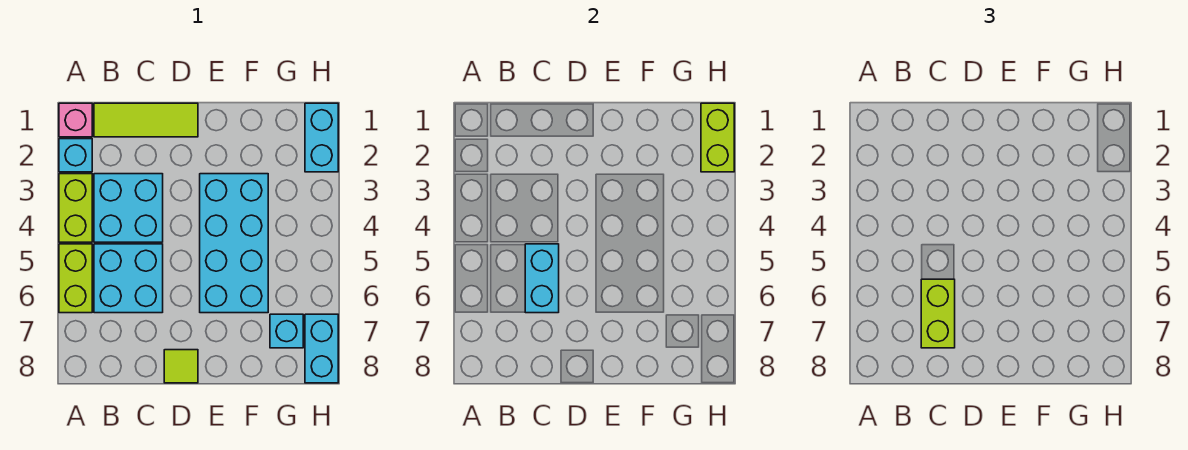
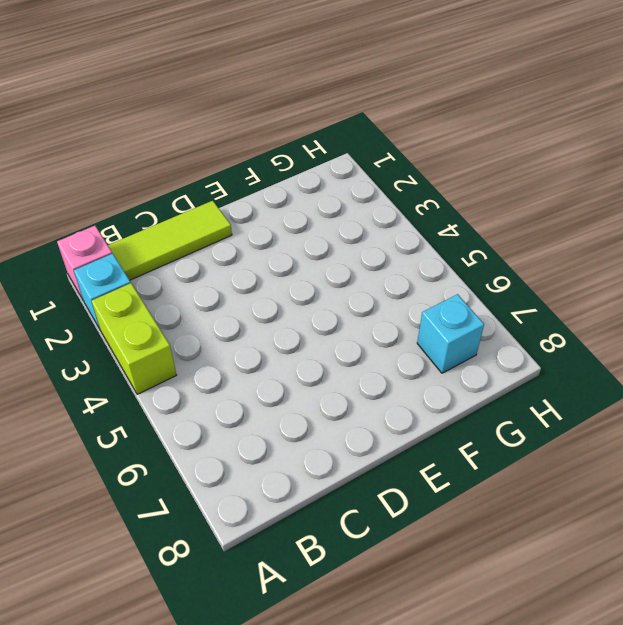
none -> lime 1x2 brick [59,244,92,313]
none -> cyan 2x2 brick [94,174,163,242]
none -> cyan 2x2 brick [94,244,163,313]

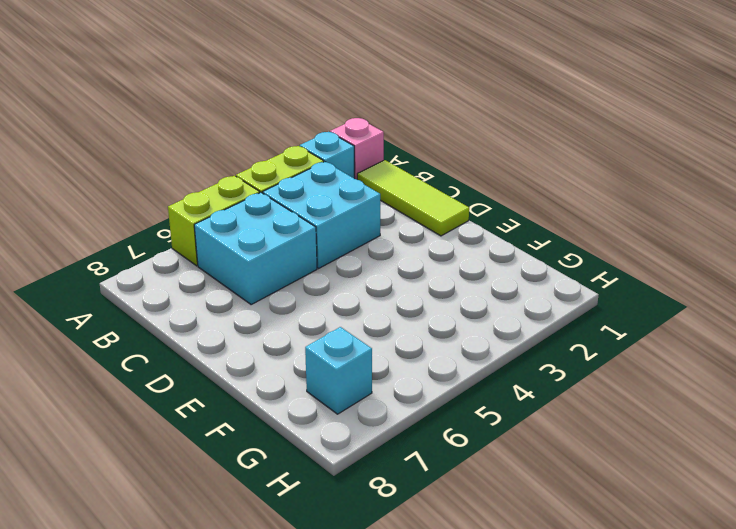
none -> lime 1x1 tile [164,350,198,383]
none -> cyan 2x4 brick [200,174,268,313]
none -> cyan 1x2 brick [305,103,338,172]

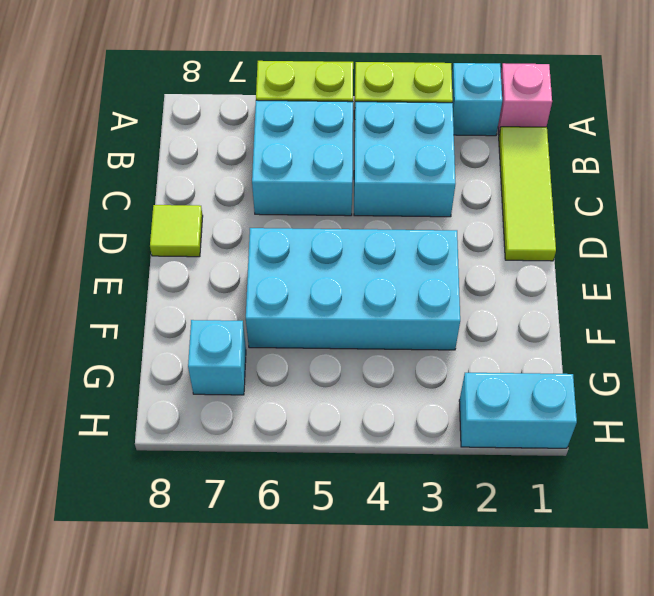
none -> cyan 1x2 brick [305,314,338,383]
none -> cyan 1x2 brick [525,244,559,313]
none -> lime 1x2 brick [701,103,734,172]

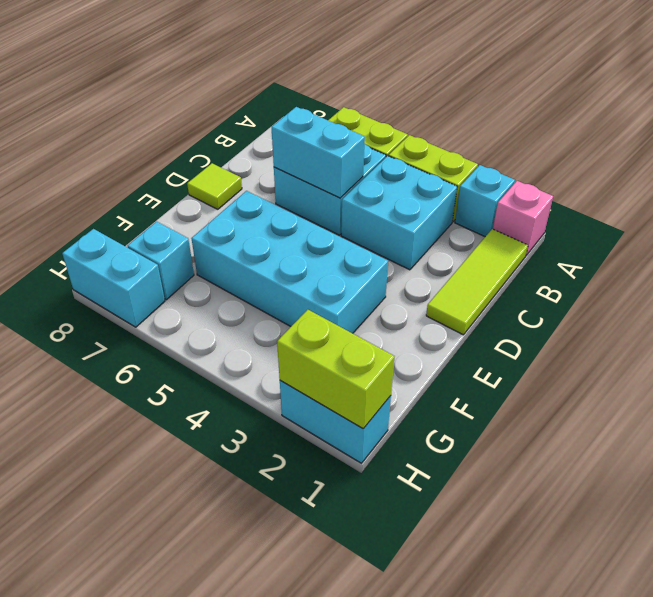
none -> lime 1x2 brick [921,279,955,348]

